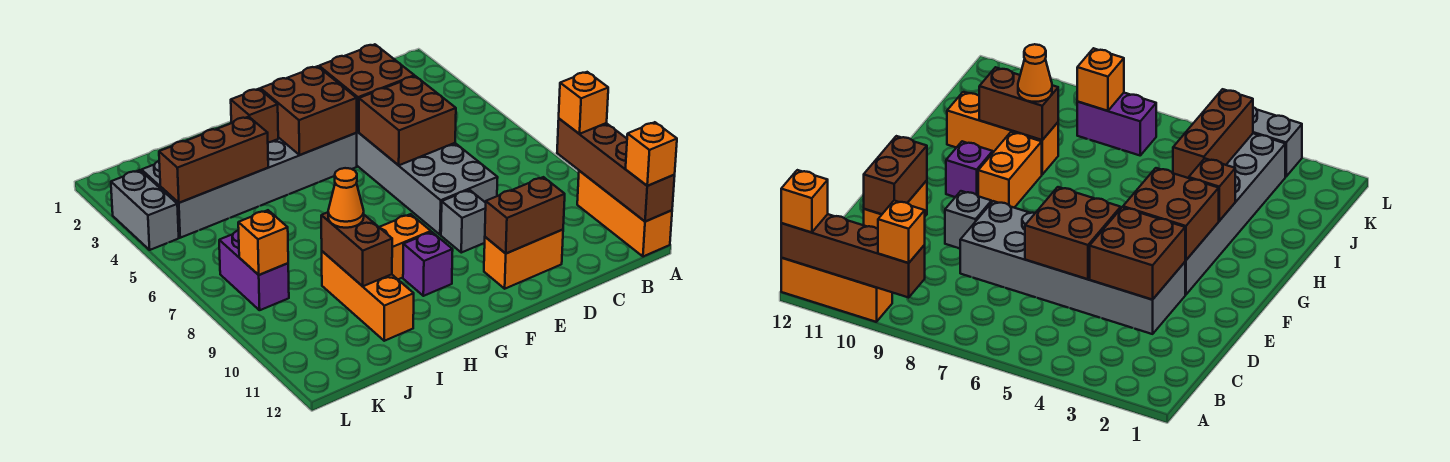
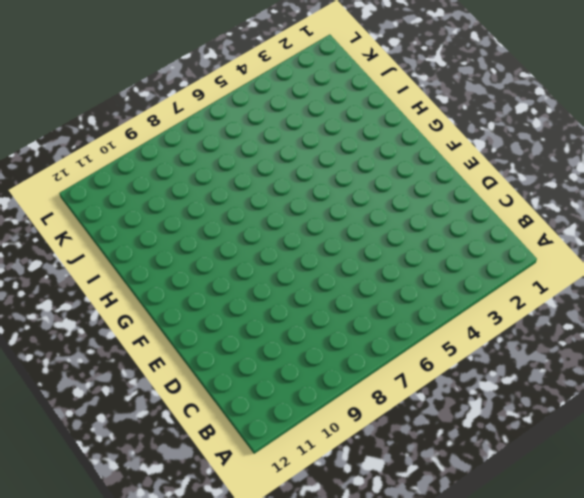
none -> orange 1x3 brick [577,171,672,257]
none -> grey 2x6 brick [357,132,498,235]
none -> orange 1x2 brick [484,230,563,289]

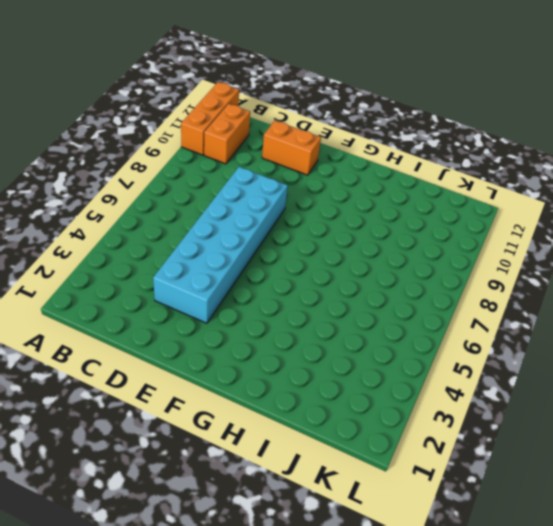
orange 1x2 brick [204,104,250,164] -> orange 1x2 brick turned to [379,214,431,279]
cyan 2x6 brick [153,167,288,323] -> grey 2x6 brick [357,132,498,235]
none -> grey 1x1 brick [441,190,486,253]
none -> grey 2x6 brick [142,133,357,238]
none -> purple 1x1 brick [403,232,453,296]

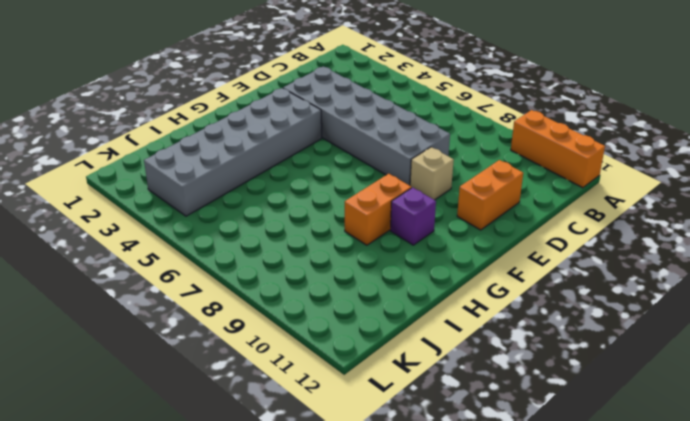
tan 1x1 brick [410,147,454,200] -> grey 1x1 brick [441,190,486,253]
none -> orange 1x3 brick [322,251,414,341]
none -> purple 1x2 brick [219,230,289,310]
none -> grey 1x2 brick [111,170,179,250]

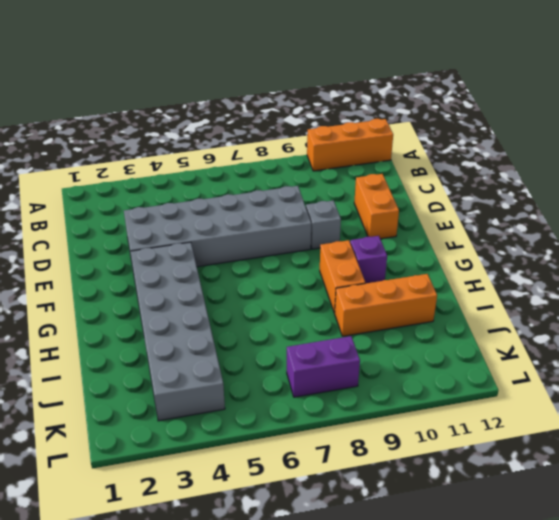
none -> grey 1x2 brick [111,170,179,250]
none -> brown 1x4 brick [557,119,675,222]
none -> brown 2x2 brick [319,44,415,132]

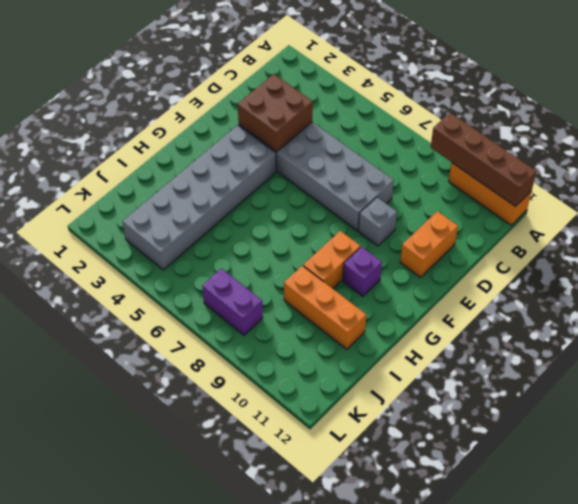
none -> grey 1x2 brick [111,170,179,250]
none -> brown 2x2 brick [359,76,456,165]
none -> brown 1x2 brick [485,177,565,253]

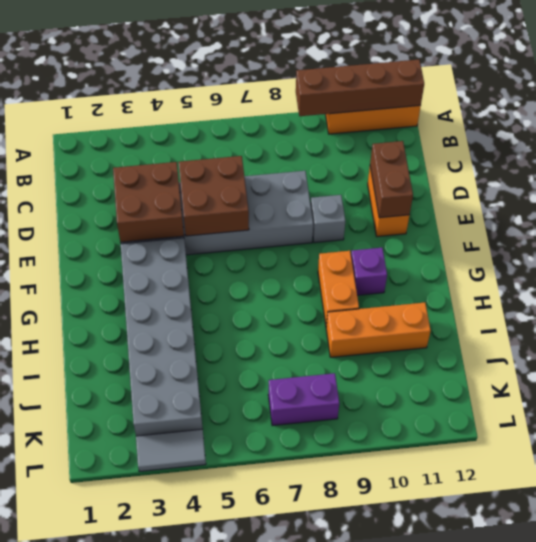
grey 1x2 tile [136,429,206,472] -> grey 1x2 brick [111,170,179,250]
none -> brown 2x2 brick [260,66,357,155]
none -> brown 1x1 brick [231,89,278,142]
none -> brown 1x3 brick [159,117,268,203]

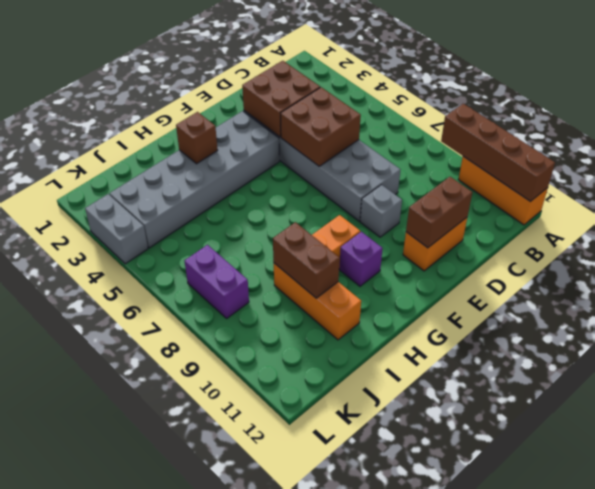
none -> brown 2x2 brick [260,66,357,155]
none -> brown 1x3 brick [159,117,268,203]
none -> orange 1x1 brick [238,210,288,275]

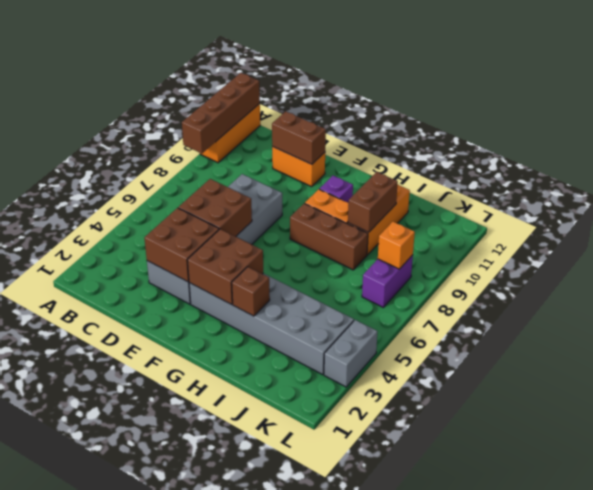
brown 1x3 brick [290,203,368,270] -> brown 1x3 brick moved to [159,117,268,203]
none -> grey 1x1 brick [441,190,486,253]
none -> orange 1x1 brick [559,72,608,134]
none -> orange 1x1 brick [626,122,677,186]

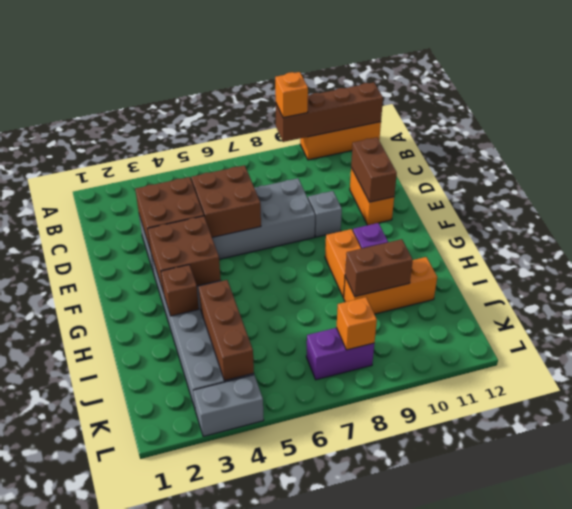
none -> orange 1x1 brick [626,122,677,186]
none -> orange 1x1 cone [328,168,364,228]

